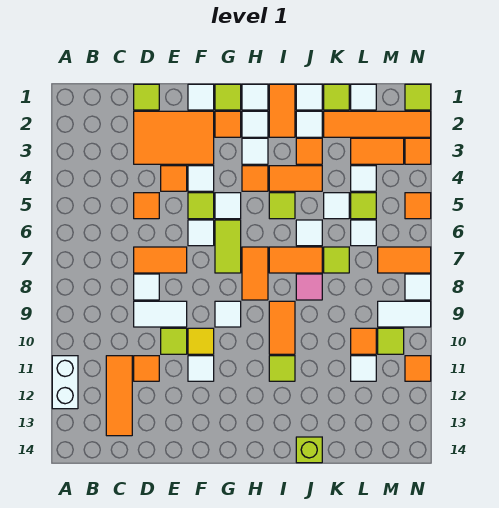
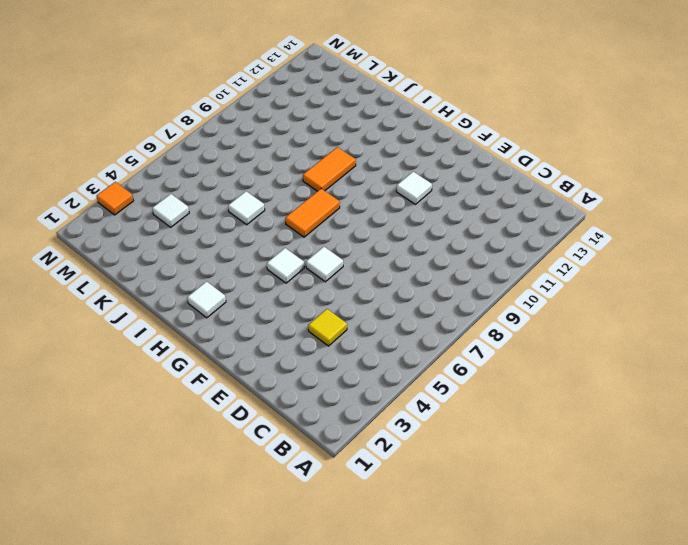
yellow 1x1 tile [308,309,347,346] -> yellow 1x1 tile moved to [188,328,214,354]
none -> white 1x2 brick [52,356,78,409]
none -> orange 1x3 tile [106,356,132,436]
none -> lime 1x1 tile [134,84,159,110]
none -> orange 2x3 tile [134,111,214,164]

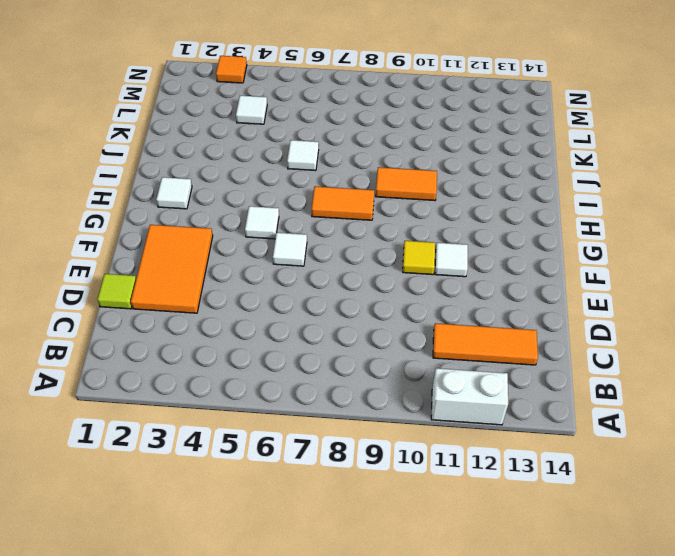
none -> orange 1x1 tile [134,193,159,219]
none -> orange 1x2 tile [134,247,187,273]
none -> white 1x1 tile [134,274,159,300]
none -> white 1x2 tile [134,301,187,327]

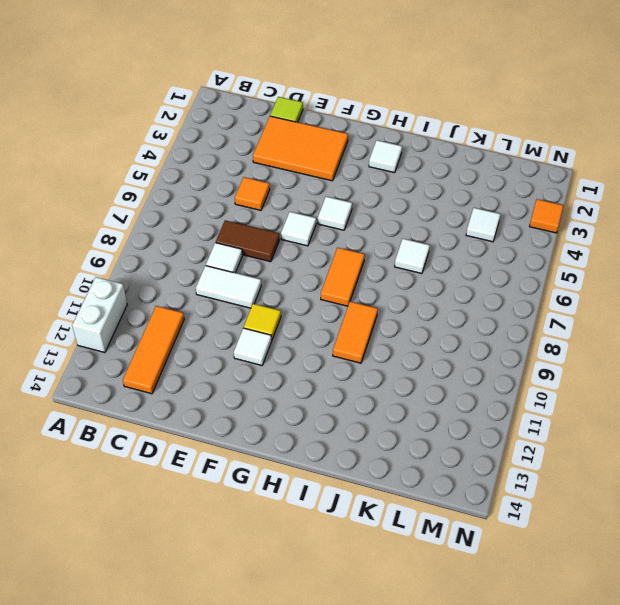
brown 1x2 tile [216,220,280,262] -> orange 1x2 tile [134,247,187,273]
none -> orange 1x1 tile [134,356,159,381]
none -> orange 1x1 tile [161,166,187,191]
none -> lime 1x1 tile [161,328,187,354]
none -> white 1x1 tile [188,84,214,110]

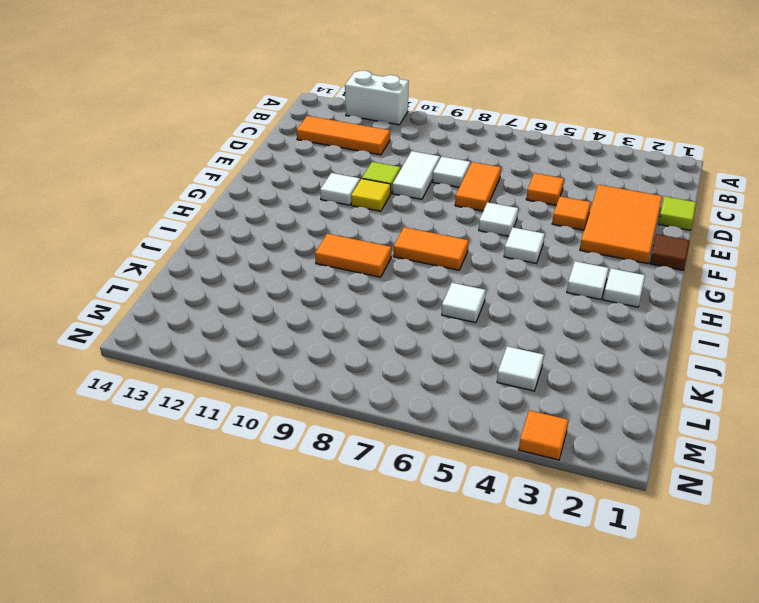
brown 1x1 tile [650,234,690,271] -> white 1x1 tile [188,84,214,110]
none -> orange 1x1 tile [134,356,159,381]
none -> white 1x1 tile [188,166,214,191]
none -> lime 1x1 tile [188,193,214,219]
none -> lime 1x1 tile [215,84,241,110]

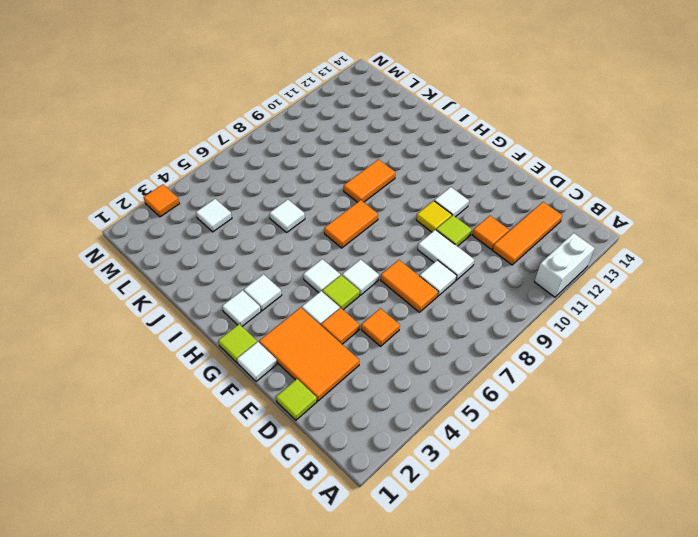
none -> orange 1x1 tile [215,111,241,137]
none -> lime 1x2 tile [215,220,241,273]
none -> white 1x1 tile [215,301,241,327]
none -> white 1x1 tile [242,84,268,110]

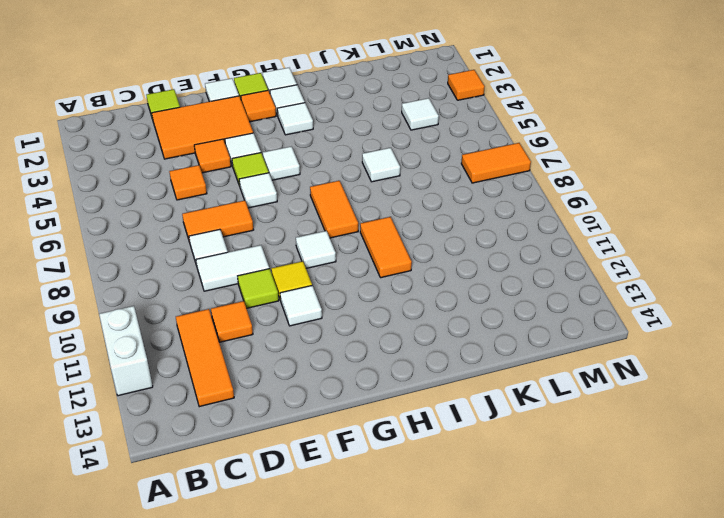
none -> lime 1x2 tile [215,220,241,273]
none -> orange 1x1 tile [242,166,268,191]
none -> orange 1x2 tile [269,84,295,137]
none -> orange 1x2 tile [269,166,322,191]

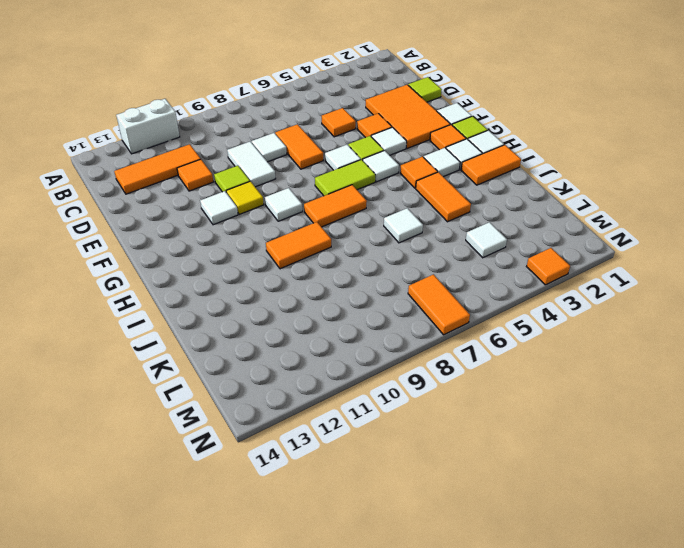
none -> lime 1x1 tile [269,193,295,219]
none -> orange 1x2 tile [269,247,322,273]
none -> lime 1x1 tile [269,356,295,381]
none -> white 1x1 tile [296,84,322,110]

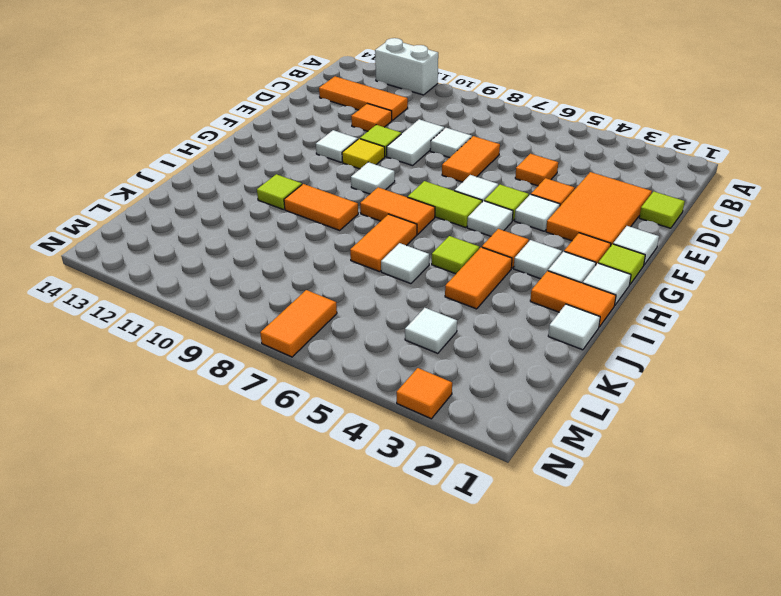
none -> white 1x1 tile [296,111,322,137]
none -> orange 1x1 tile [296,138,322,164]
none -> pink 1x1 tile [296,274,322,300]
none -> lime 1x1 brick [296,437,322,463]

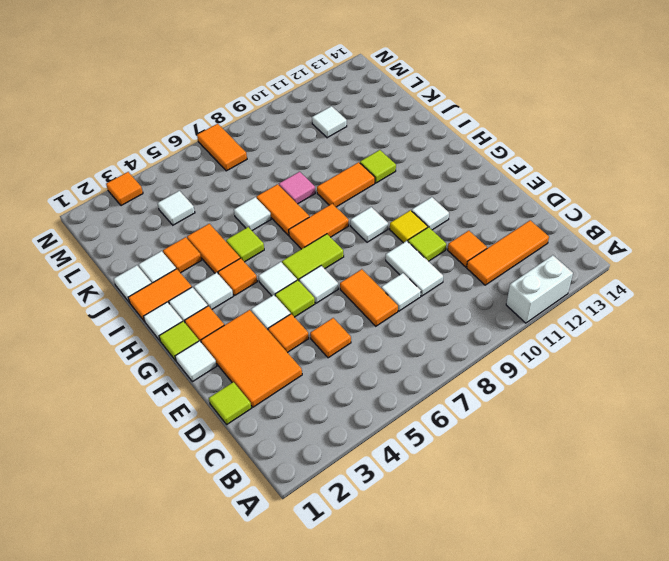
none -> lime 1x1 brick [296,437,322,463]
none -> lime 1x1 tile [324,84,349,110]
none -> orange 1x4 tile [324,111,431,137]
none -> white 1x1 tile [324,193,349,219]

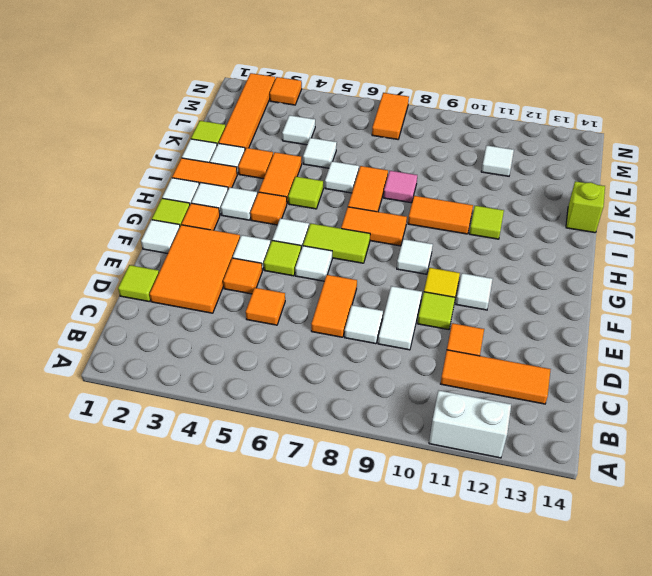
none -> lime 1x1 tile [324,247,349,273]
none -> white 1x1 tile [351,84,376,110]
none -> orange 1x2 tile [351,138,404,164]
none -> lime 1x1 tile [351,193,376,219]

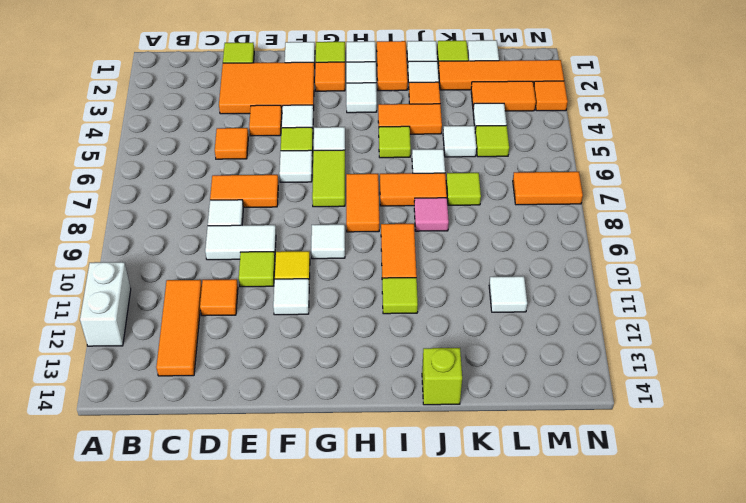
none -> orange 1x1 tile [242,166,268,191]
none -> white 1x1 tile [351,220,376,246]
none -> orange 1x1 tile [351,328,376,354]
none -> white 1x2 tile [378,301,431,327]

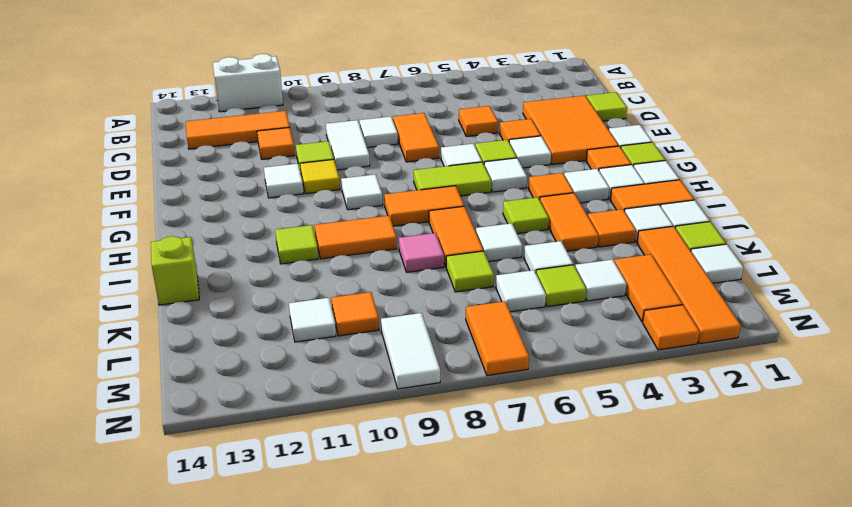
none -> lime 1x1 tile [378,328,404,354]
none -> lime 1x1 tile [405,84,431,110]
none -> orange 1x1 tile [405,193,431,219]
none -> white 1x1 tile [405,274,431,300]

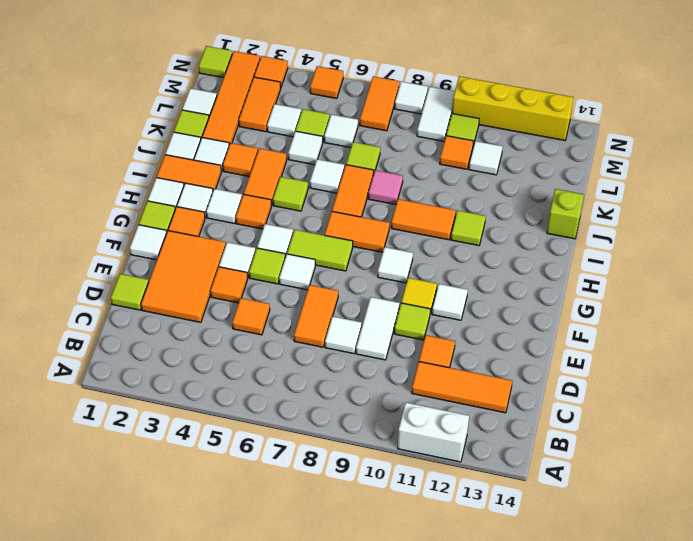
yellow 1x4 brick [452,76,574,140] -> orange 1x1 tile [405,356,431,381]

